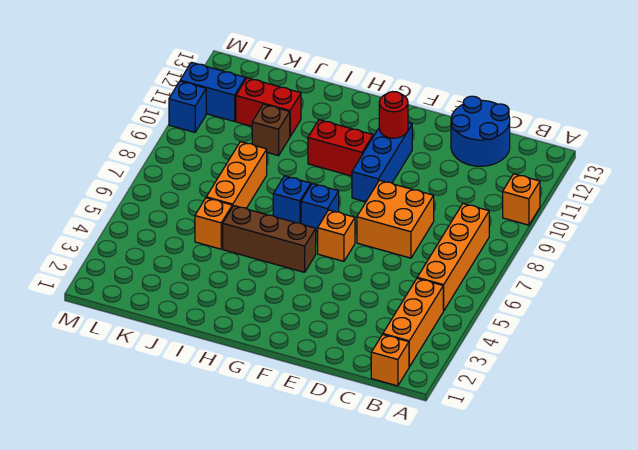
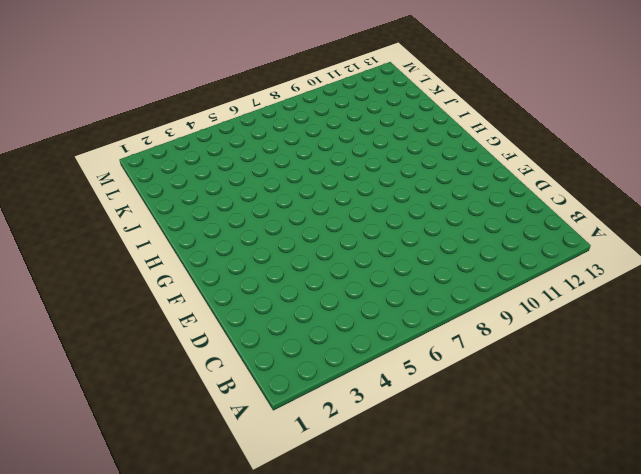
none -> orange 1x1 brick [503,174,540,225]
none -> orange 1x1 brick [371,335,409,386]
none -> orange 1x3 brick [383,278,443,367]

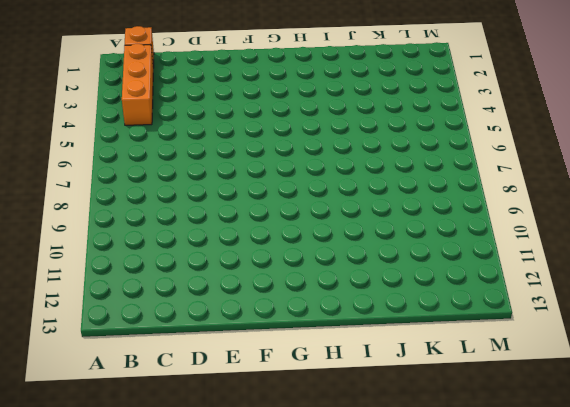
none -> orange 1x1 brick [503,174,540,225]
none -> orange 1x4 brick [417,204,489,311]
none -> blue 2x2 round brick [451,96,510,166]

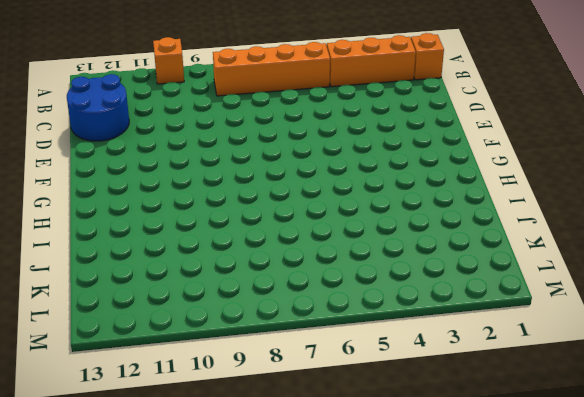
none -> orange 2x2 brick [357,180,434,258]
none -> orange 1x1 brick [318,210,355,261]
none -> blue 1x3 brick [352,123,412,202]

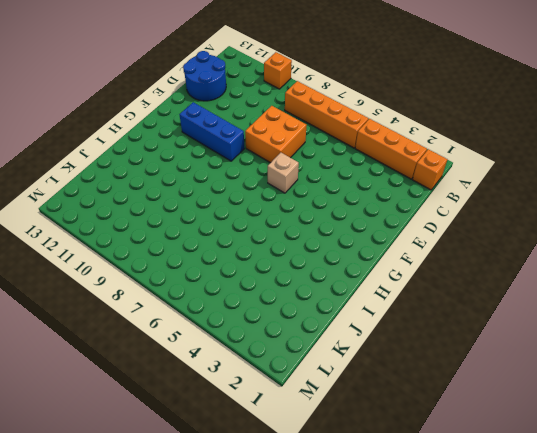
tan 1x1 brick [268,153,299,193] -> orange 1x1 brick [318,210,355,261]
none -> brown 1x3 brick [223,206,316,272]
none -> blue 1x1 brick [301,184,339,232]
none -> red 1x2 brick [308,120,373,176]

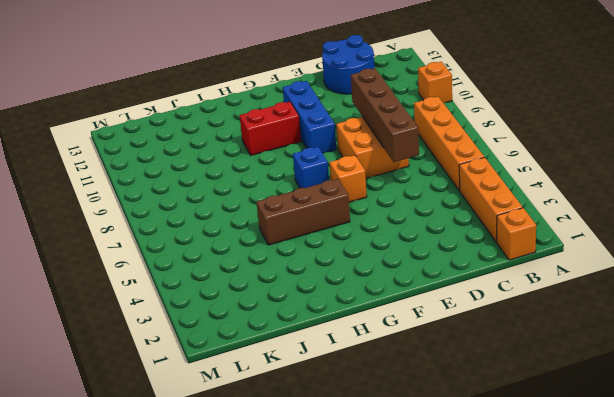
brown 1x4 brick [351,68,419,162] -> none
none -> blue 1x1 brick [273,176,311,223]
none -> orange 1x1 brick [195,198,232,249]
none -> orange 1x3 brick [206,142,267,208]

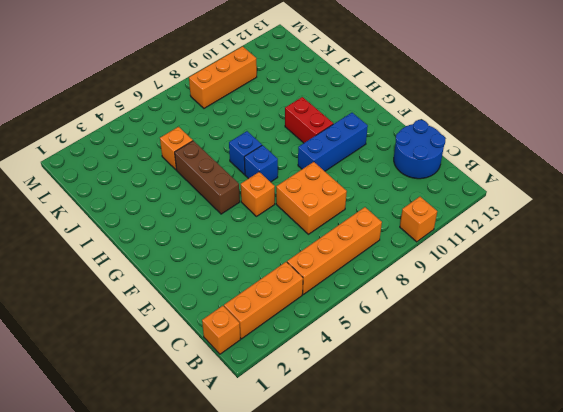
orange 1x3 brick [189,46,257,108] -> orange 1x3 brick moved to [206,142,267,208]
none -> brown 1x1 brick [252,104,290,156]
none -> red 1x2 brick [236,78,301,136]
none -> blue 1x2 brick [180,62,246,121]

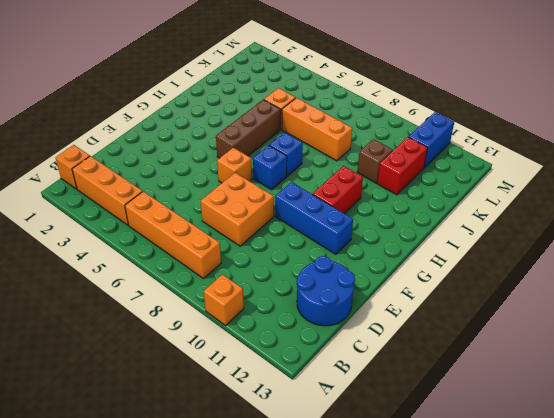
none -> blue 1x1 brick [169,81,206,132]
none -> red 1x1 round brick [379,92,408,138]

